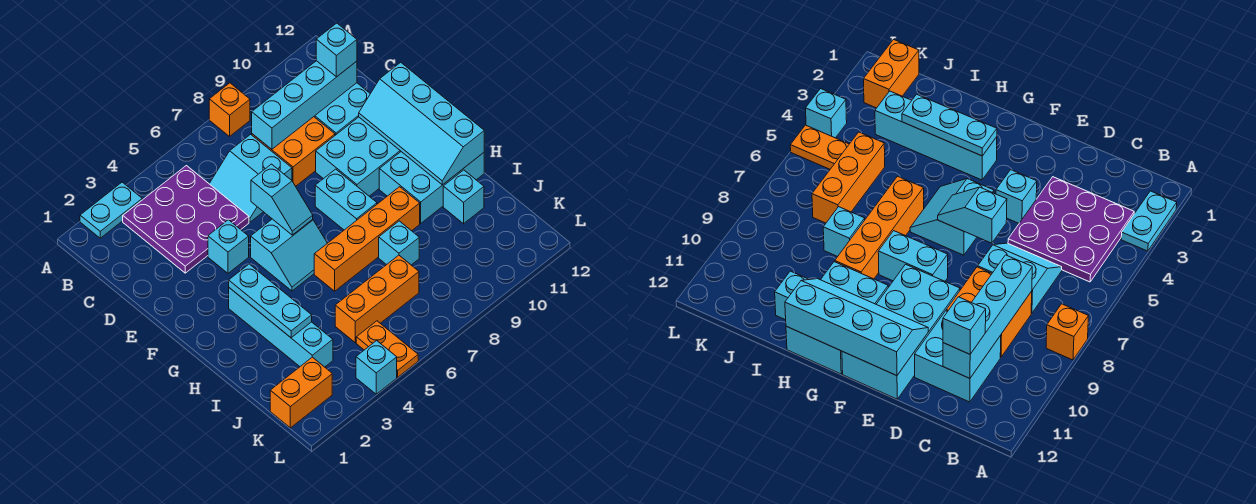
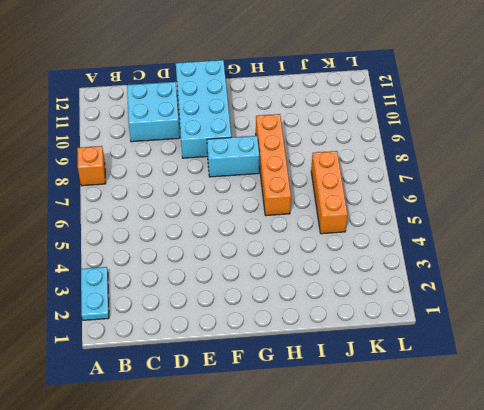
none -> purple 3x3 plate [123,166,249,273]
none -> cyan 2x2 slope [209,134,292,222]
none -> orange 2x2 brick [252,117,335,186]

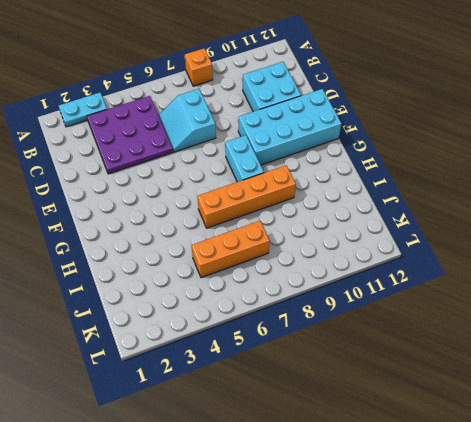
none -> orange 2x2 brick [252,117,335,186]
none -> cyan 1x1 brick [208,220,249,273]
none -> cyan 2x2 slope [251,219,327,291]

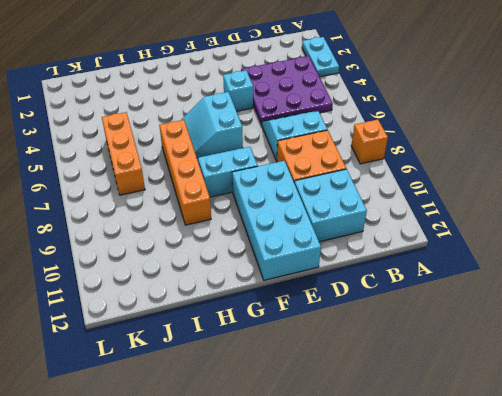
none -> cyan 1x4 brick [229,288,333,367]
none -> cyan 2x3 brick [379,152,484,223]
none -> cyan 1x1 brick [379,221,419,265]

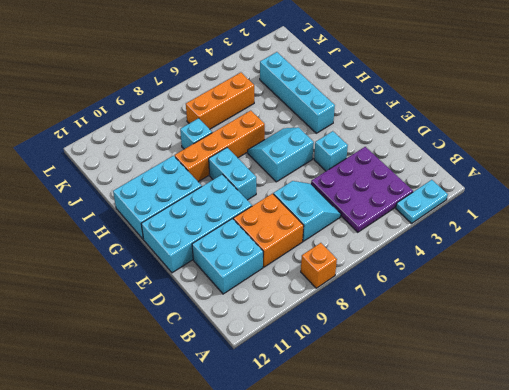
none -> cyan 1x1 brick [443,170,484,224]
none -> orange 1x2 brick [270,357,332,428]
none -> orange 1x2 plate [356,321,418,377]

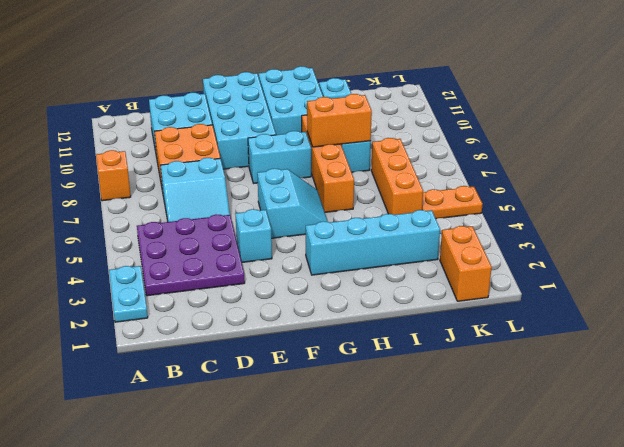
orange 1x2 brick [307,94,372,147] -> none
none -> cyan 1x1 brick [356,341,397,394]
none -> cyan 1x4 brick [252,61,357,149]
none -> cyan 1x2 slope [251,164,313,235]

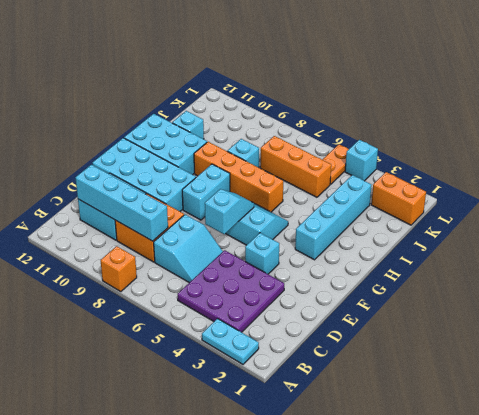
none -> cyan 2x4 slope [359,62,484,185]
none -> cyan 1x3 plate [229,264,312,338]
none -> cyan 1x1 brick [316,23,357,77]

